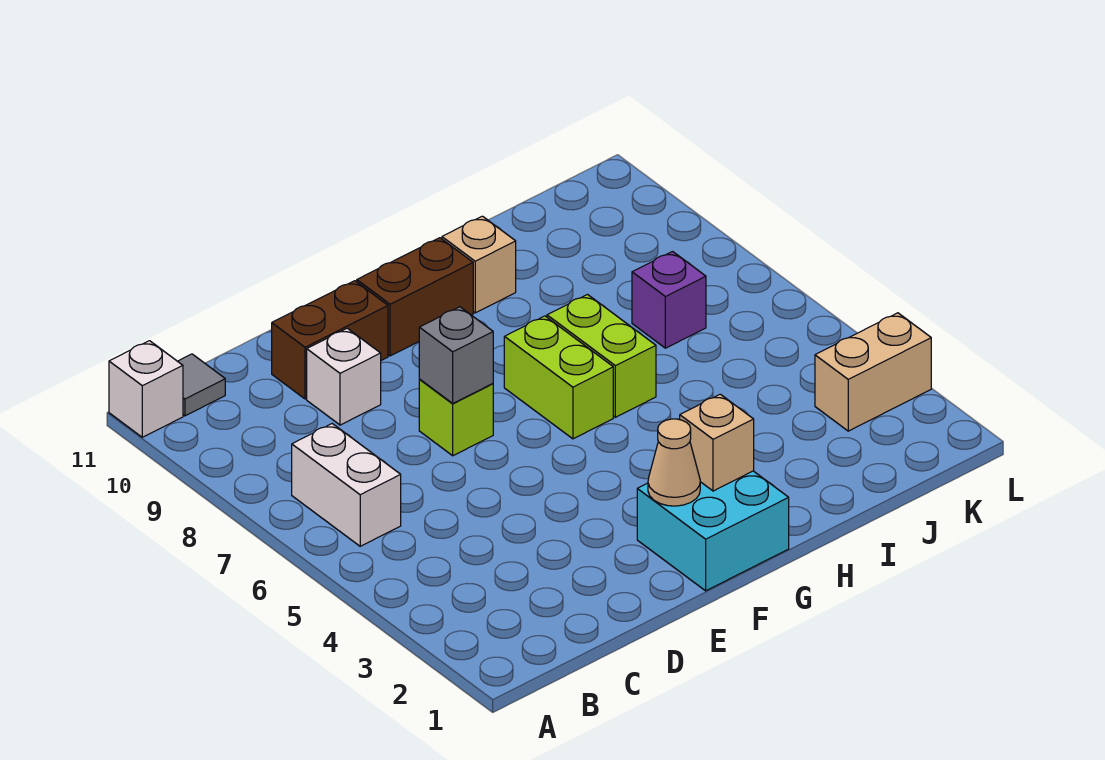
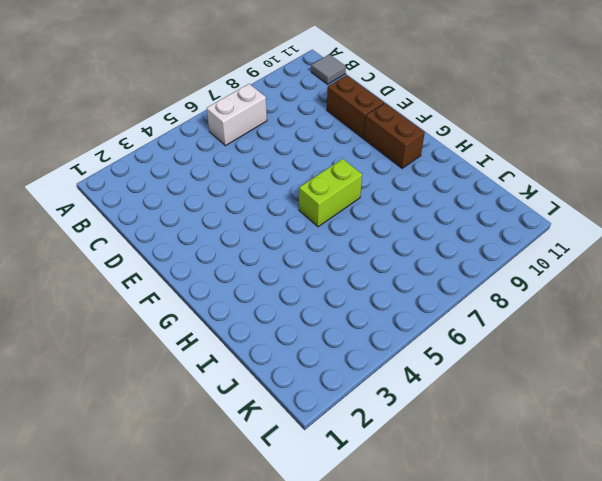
none -> white 1x1 brick [109,341,183,437]
none -> white 1x1 brick [307,328,381,425]
none -> lime 1x1 brick [419,380,493,456]

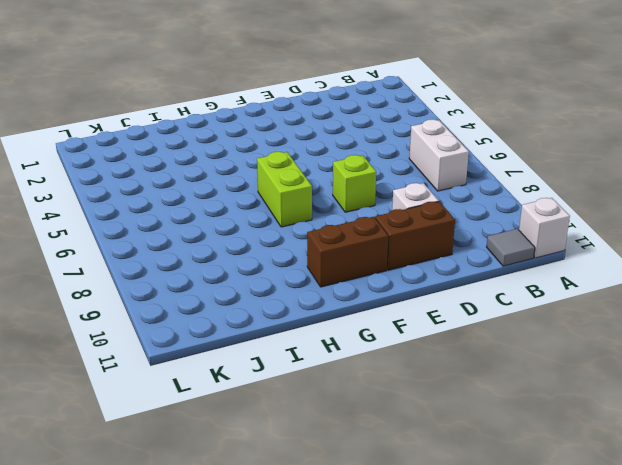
none -> cyan 2x2 brick [637,471,789,591]
none -> lime 1x2 brick [547,295,656,417]
none -> tan 1x1 brick [442,216,516,313]

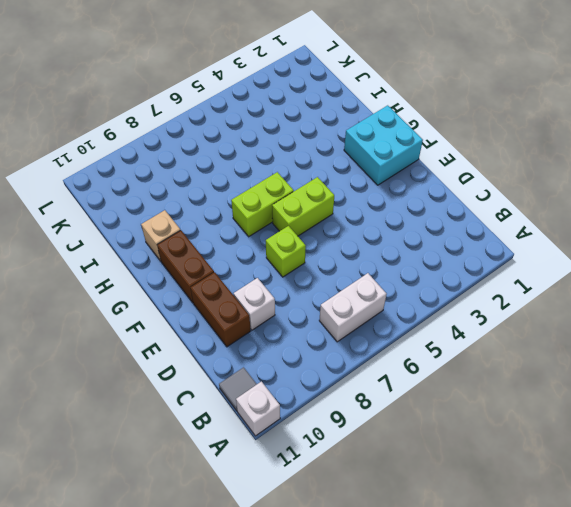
lime 1x2 brick [272,177,334,236] -> lime 1x2 brick moved to [547,295,656,417]
none -> purple 1x1 brick [632,252,706,348]
none -> tan 1x2 brick [815,313,931,431]
none -> grey 1x1 brick [419,307,493,404]

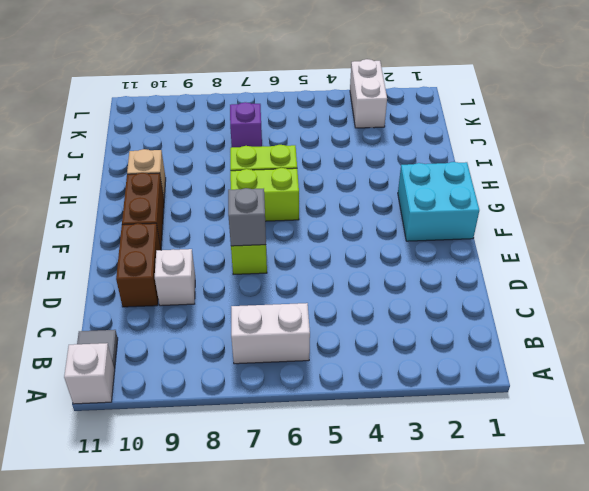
white 1x2 brick [350,59,387,128] -> tan 1x2 brick [815,313,931,431]
none -> tan 1x1 cone [648,419,700,506]
none -> tan 1x1 brick [680,394,754,491]

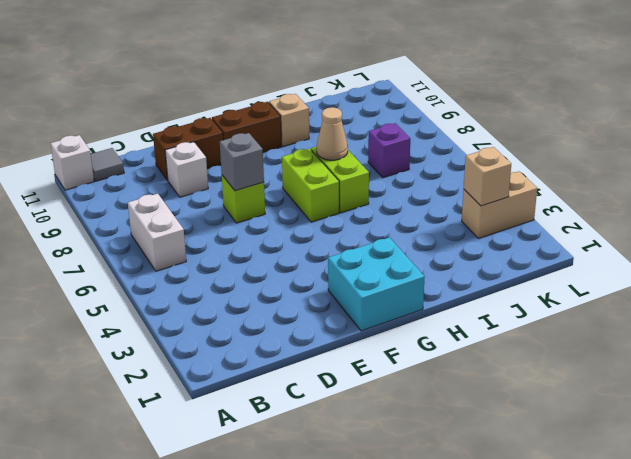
tan 1x1 cone [317,107,348,160] -> tan 1x1 cone moved to [648,419,700,506]
tan 1x1 brick [464,147,511,206] -> tan 1x1 brick moved to [680,394,754,491]

